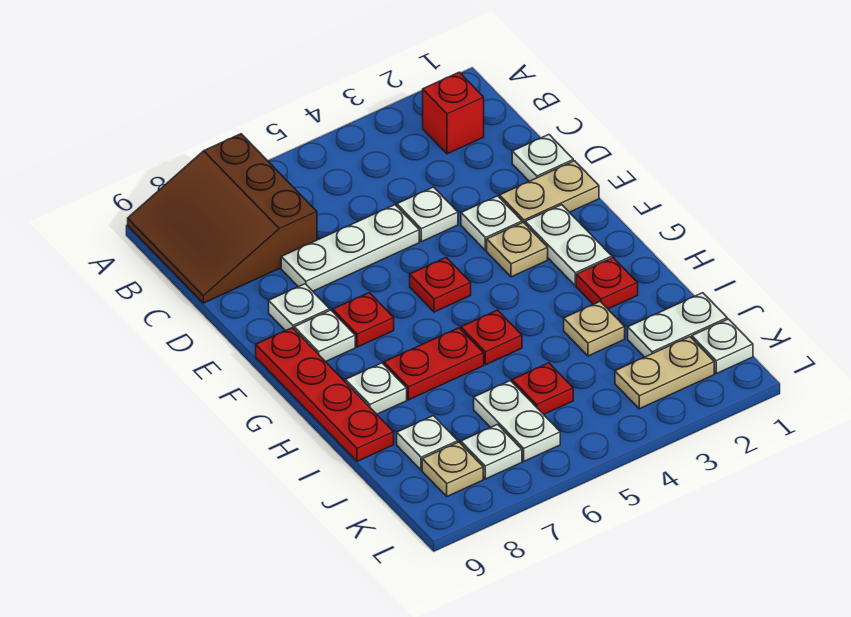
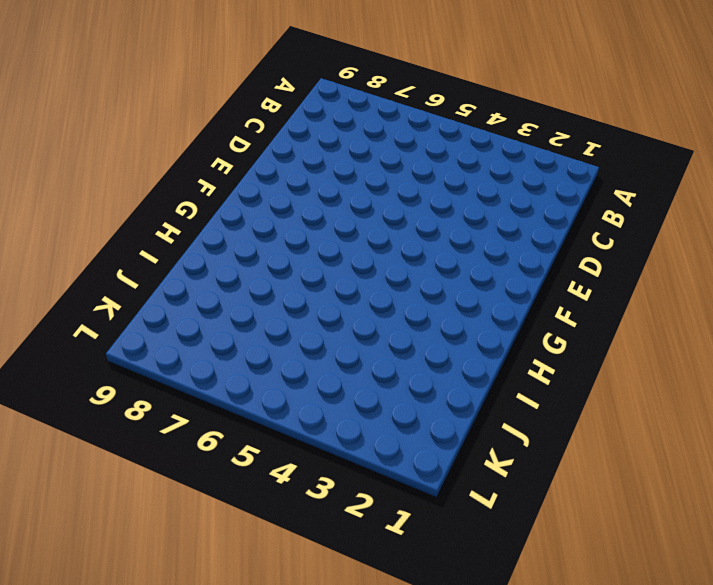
none -> brown 3x3 slope [128,134,317,303]
none -> red 1x1 brick [423,72,484,154]
none -> white 1x1 plate [512,135,573,181]

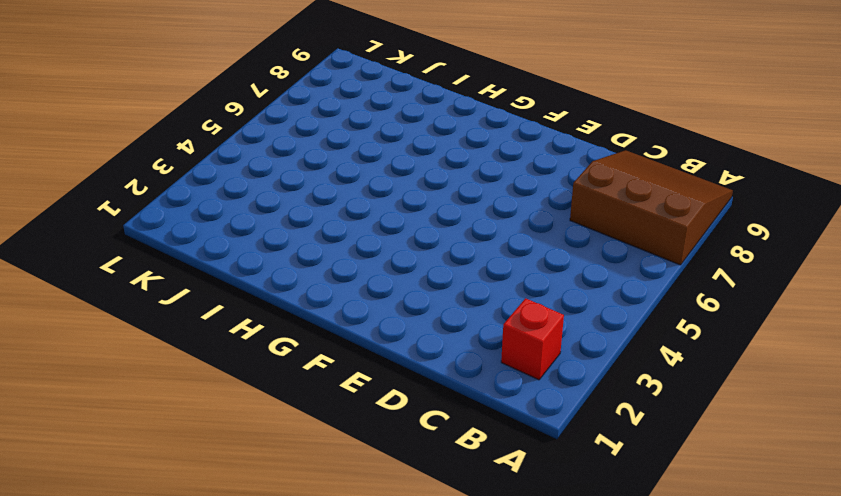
none -> white 1x1 plate [512,135,573,181]
none -> white 1x1 plate [397,187,458,242]
none -> white 1x3 plate [281,205,419,291]

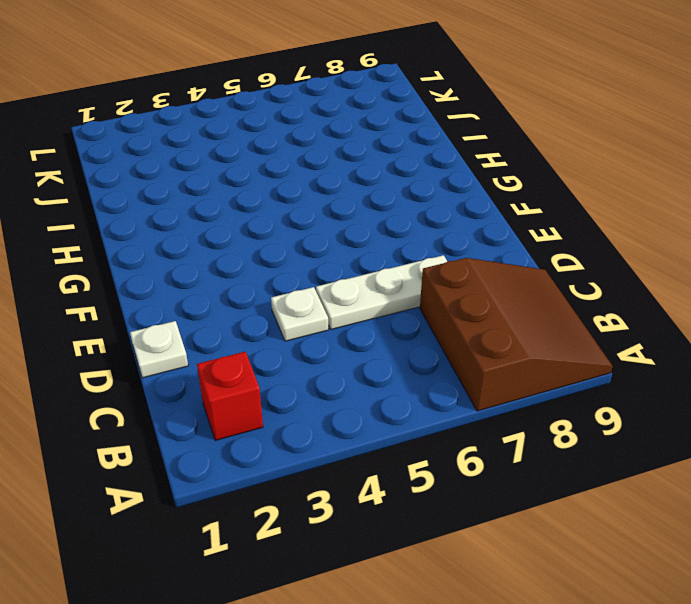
none -> tan 1x2 plate [500,161,599,223]
none -> white 1x1 plate [461,196,522,251]
none -> white 1x1 plate [269,284,330,331]

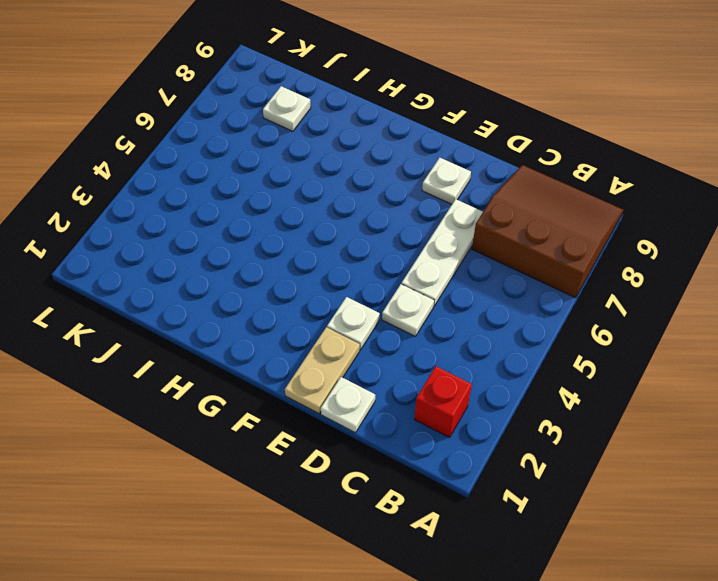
none -> white 1x2 plate [525,205,612,286]
none -> tan 1x1 plate [487,222,548,277]
none -> red 1x1 plate [410,257,471,312]

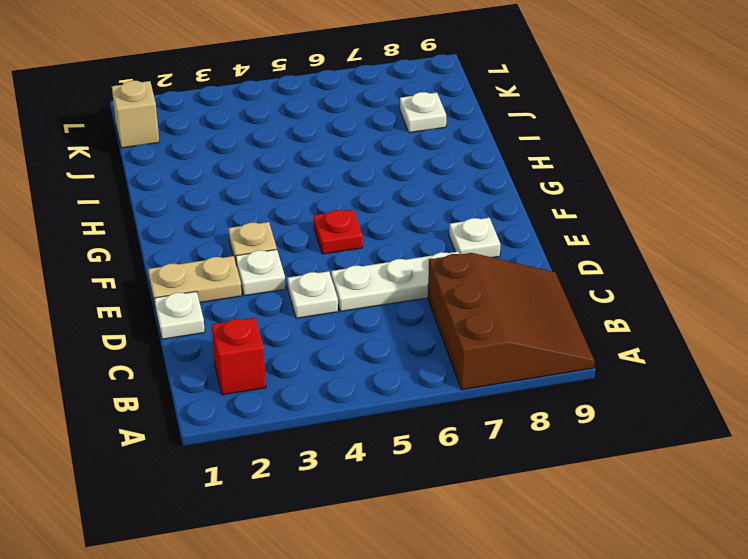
tan 1x1 brick [112,81,159,148] -> white 1x1 plate [692,319,753,374]
none -> white 1x2 plate [525,205,612,286]
none -> red 1x1 plate [333,293,394,347]
none -> white 1x1 plate [294,310,355,362]

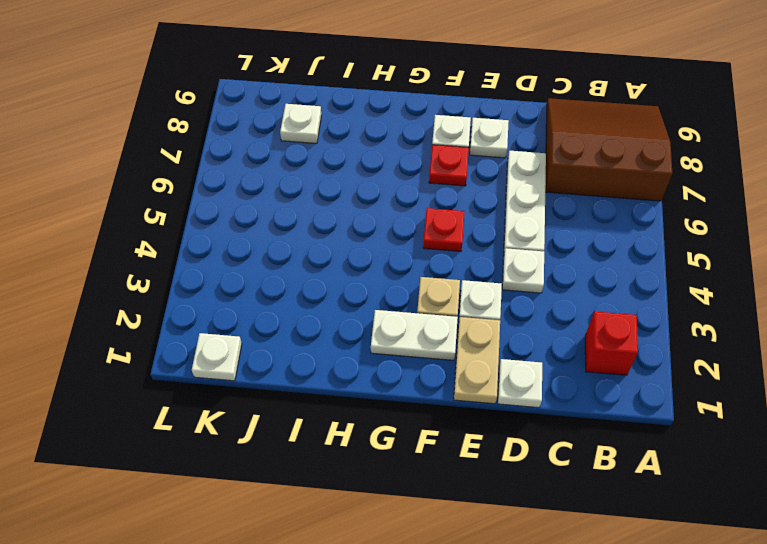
none -> red 1x4 plate [256,328,394,461]
none -> red 1x1 plate [576,258,638,309]
none -> red 1x1 plate [461,310,522,365]

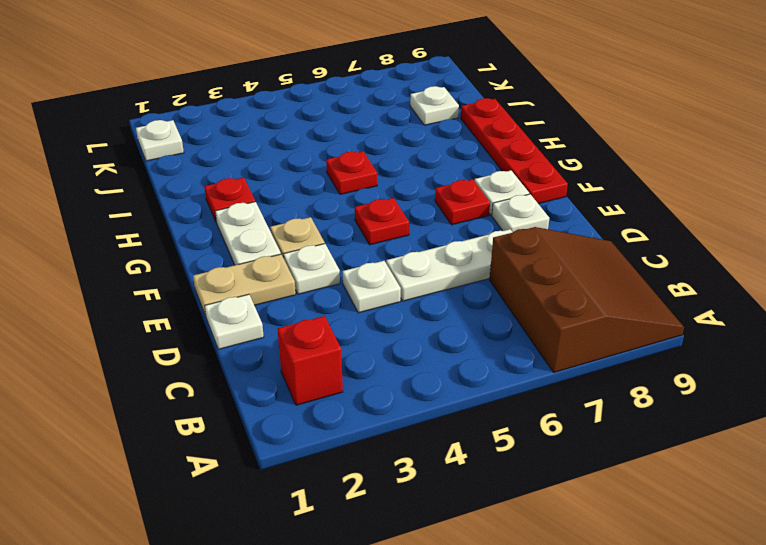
none -> red 1x2 plate [384,328,484,400]
none -> white 1x1 plate [345,363,407,414]
none -> tan 1x1 plate [564,302,625,356]

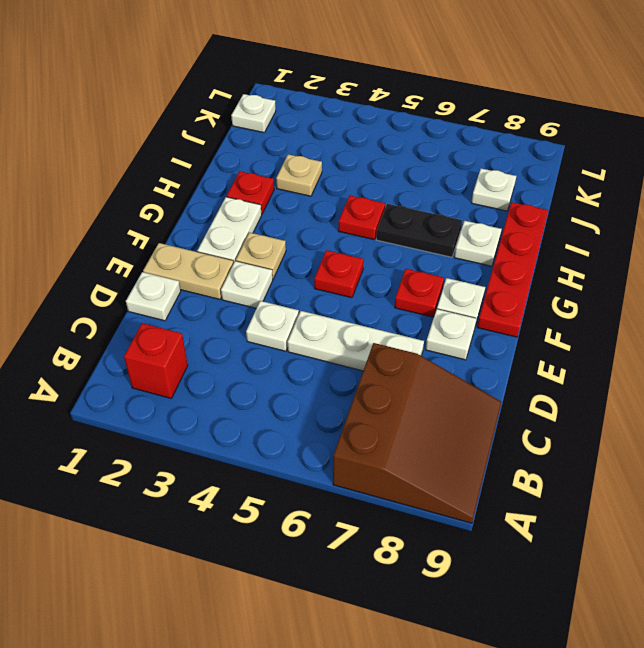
black 1x2 plate [376,204,462,257] -> red 1x2 plate [384,328,484,400]
none -> white 1x2 plate [628,293,727,357]
none -> red 1x1 plate [512,363,573,414]
none -> white 1x2 plate [474,381,560,461]

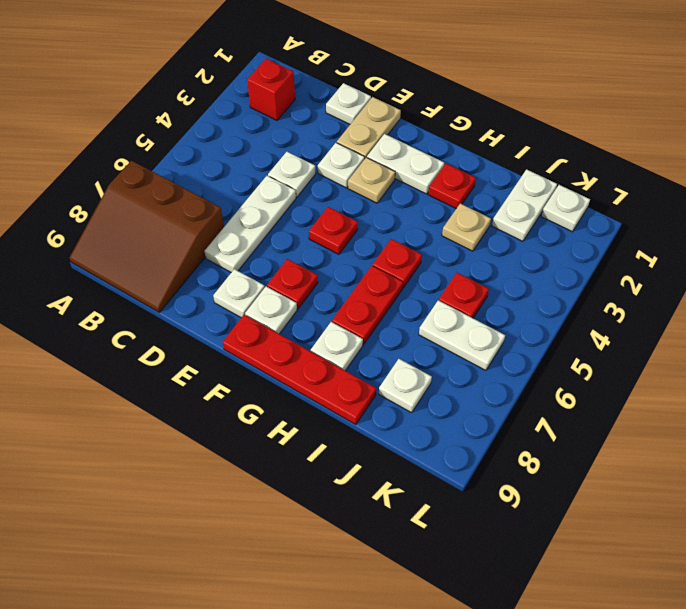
none -> tan 1x2 plate [615,337,714,409]
none -> white 1x1 plate [461,425,522,479]
none -> tan 1x1 plate [422,442,483,496]

